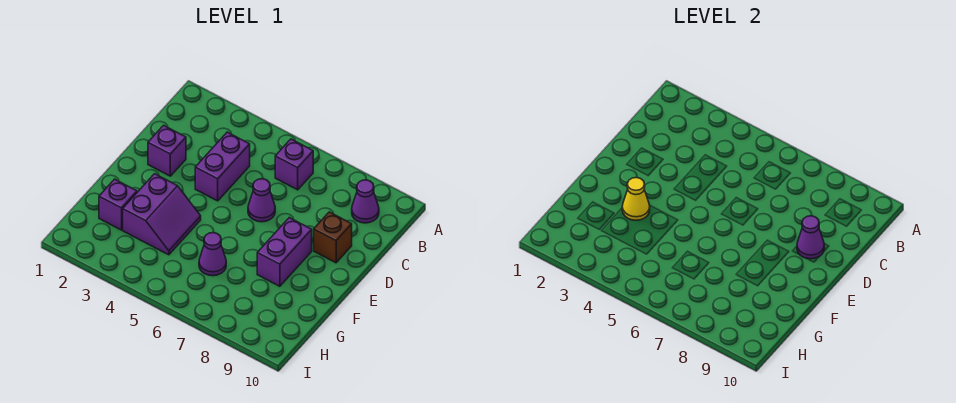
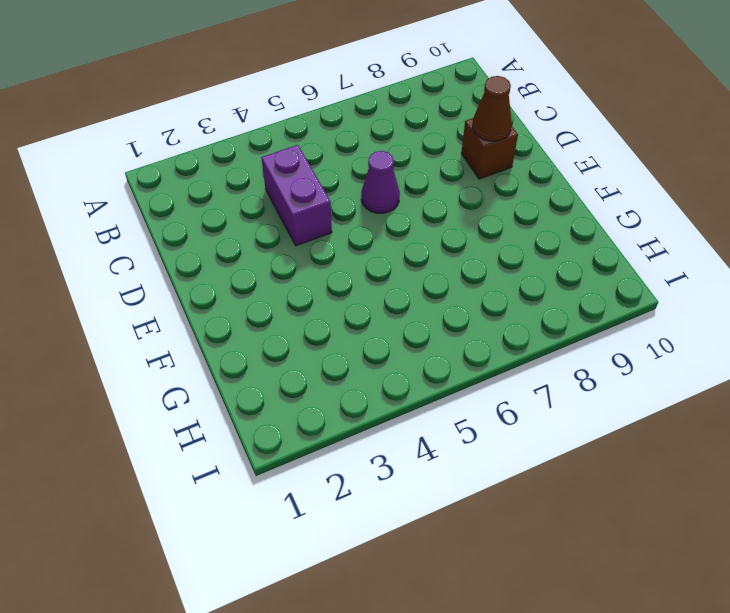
brown 1x1 cone [472,76,512,141] -> purple 1x1 cone [797,216,824,259]
none -> purple 1x1 brick [275,139,313,190]
none -> purple 1x1 cone [352,180,379,223]
none -> purple 1x1 brick [148,125,186,176]

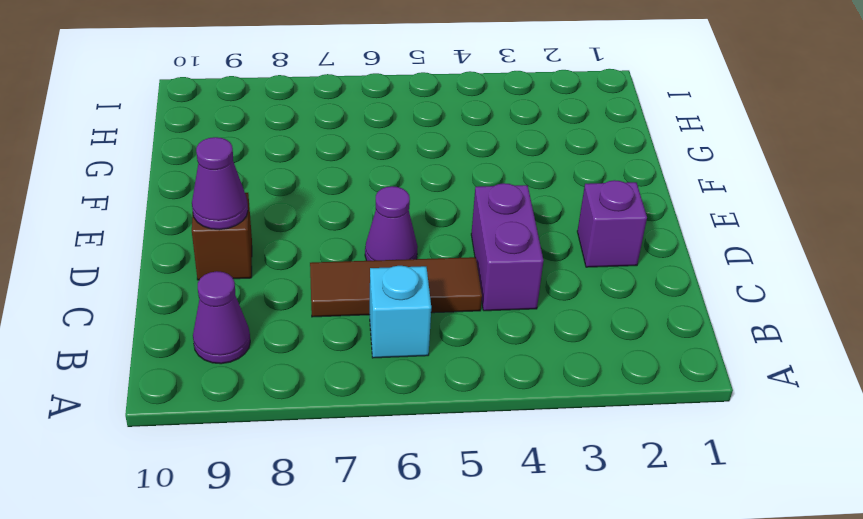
cyan 1x1 brick [370,266,431,358] -> purple 1x1 brick [275,139,313,190]
brown 1x3 tile [310,257,482,317] -> none
none -> purple 1x2 brick [257,218,312,286]
none -> purple 2x2 slope [123,174,201,255]
none -> purple 1x1 brick [99,179,137,230]

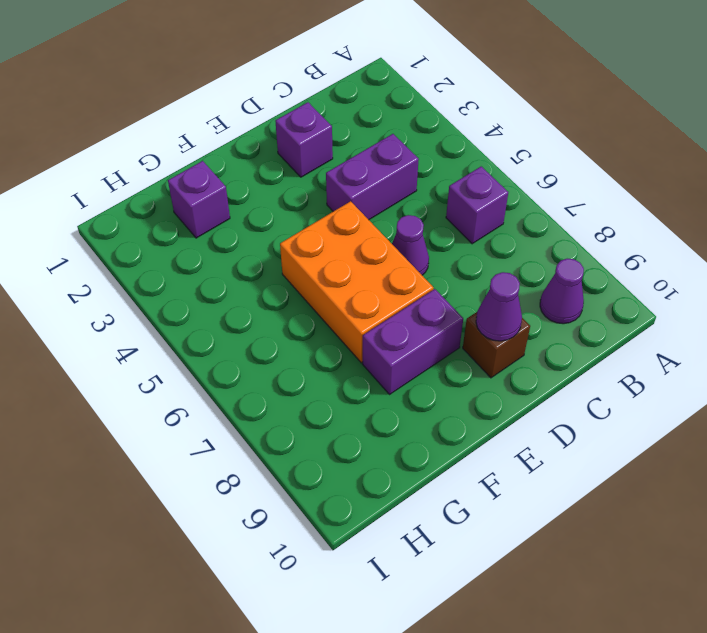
orange 2x3 brick [280,201,433,363] -> none
none -> purple 2x2 slope [123,174,201,255]
none -> purple 1x1 cone [199,233,226,276]
none -> yellow 1x1 cone [622,178,650,220]

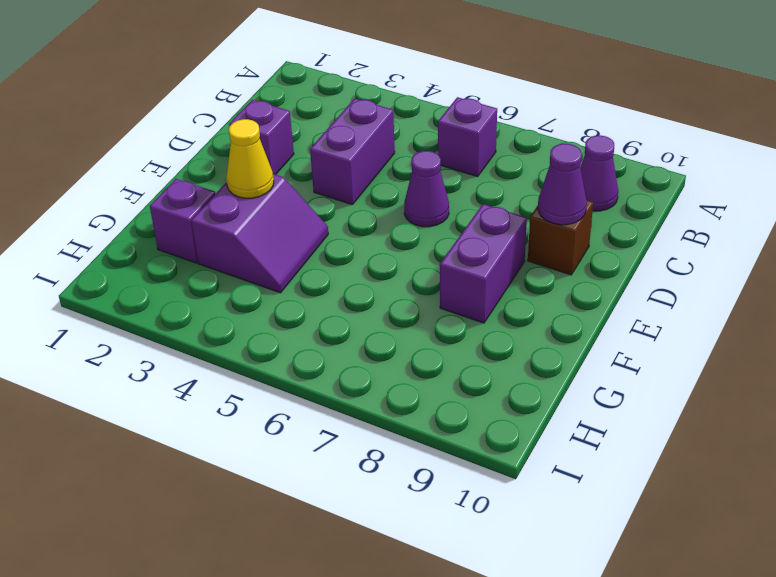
none -> purple 1x1 cone [199,233,226,276]

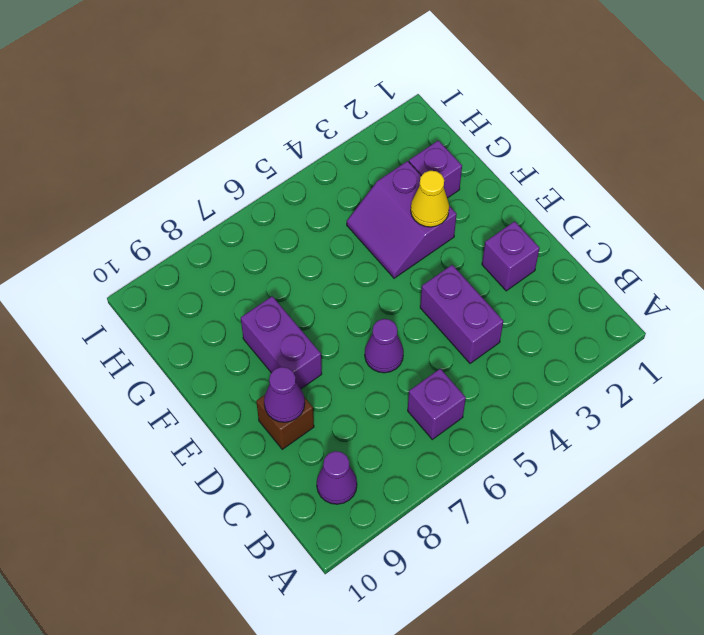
none -> purple 1x1 cone [199,233,226,276]

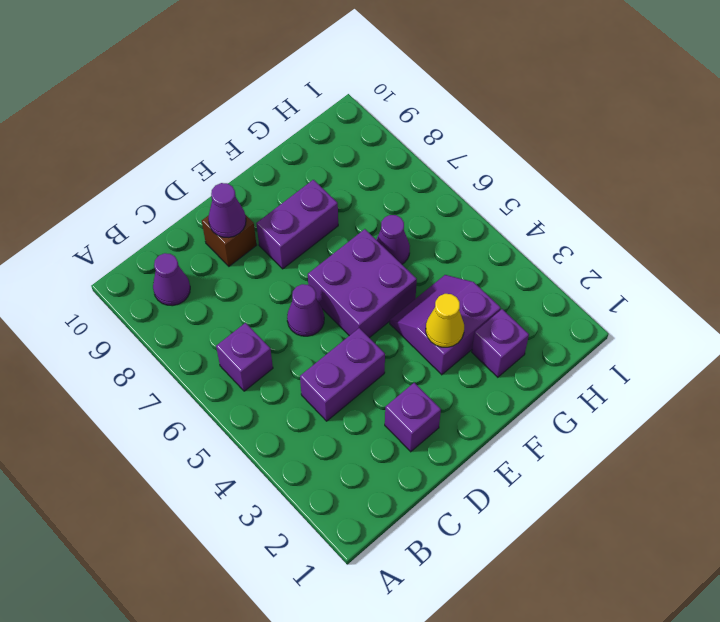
purple 2x2 brick [308,229,417,338] -> none

